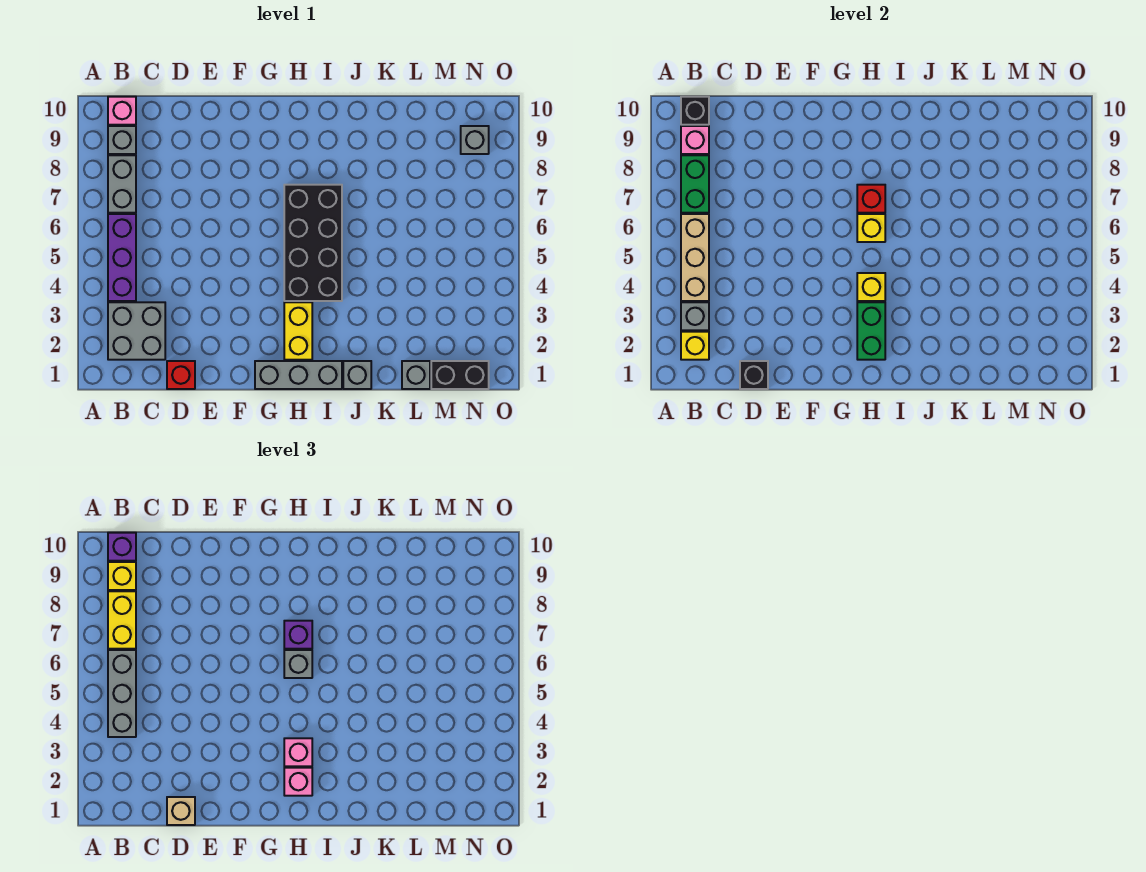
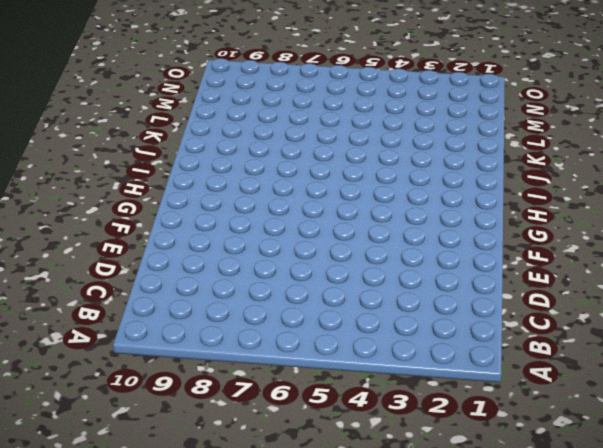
none -> grey 2x2 brick [108,302,165,360]
none -> purple 1x3 brick [108,214,136,301]
none -> grey 1x2 brick [108,155,136,213]
none -> grey 1x1 brick [108,126,136,154]

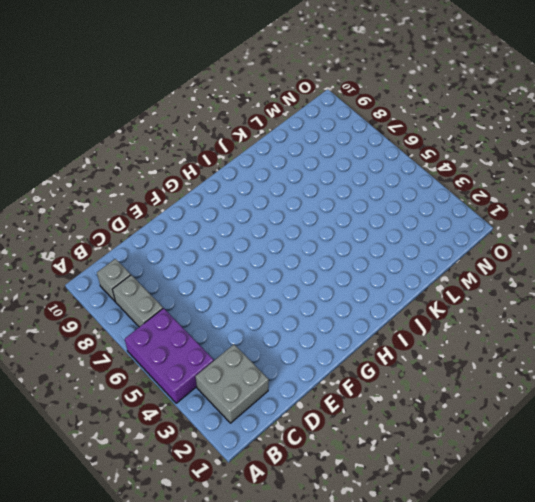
purple 2x3 brick [125,308,214,403] -> purple 1x3 brick [108,214,136,301]
none -> pink 1x1 brick [108,97,136,125]
none -> red 1x1 brick [167,361,195,389]
none -> grey 1x3 brick [255,361,342,389]
none -> yellow 1x2 brick [284,302,312,360]

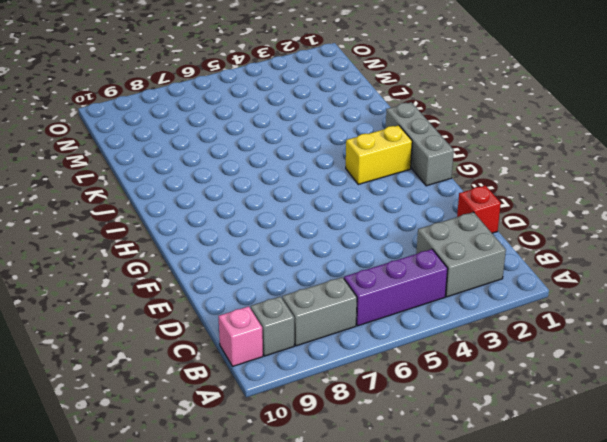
none -> black 2x4 brick [284,185,342,301]
none -> grey 1x1 brick [343,361,371,389]
none -> grey 1x1 brick [402,361,430,389]
none -> black 1x2 brick [431,361,489,389]

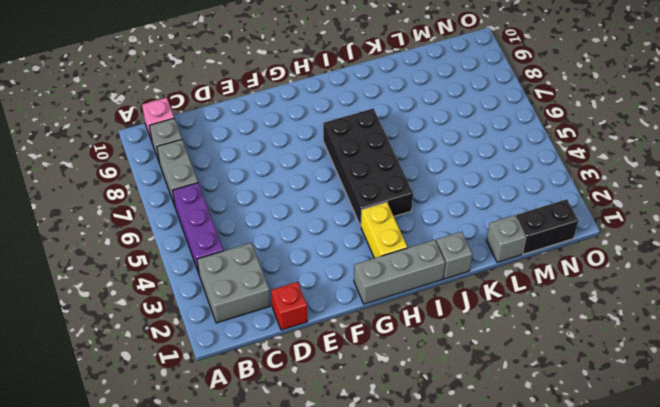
none -> grey 1x1 brick [461,126,489,154]
none -> yellow 1x1 brick [681,332,709,360]
none -> grey 1x1 brick [681,302,709,330]
none -> tan 1x3 brick [681,214,709,301]

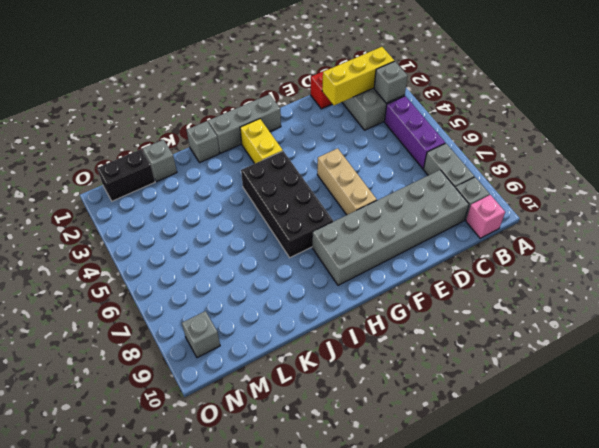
yellow 1x3 brick [322,47,394,105] -> yellow 1x1 brick [681,332,709,360]
grey 2x6 brick [312,170,469,285] -> none
tan 1x3 brick [317,148,377,215] -> tan 1x3 brick moved to [681,214,709,301]
none -> green 1x2 brick [681,155,709,213]
none -> pink 1x1 brick [681,126,709,154]
none -> black 1x1 brick [681,97,709,125]
none -> black 1x1 brick [740,361,768,389]

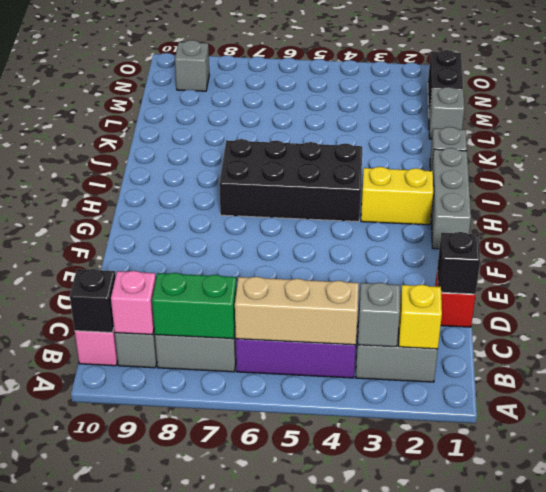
none -> green 1x2 brick [857,302,885,360]
none -> yellow 1x1 brick [857,273,885,301]
none -> yellow 1x1 brick [857,214,885,242]
none -> red 1x1 brick [857,185,885,213]

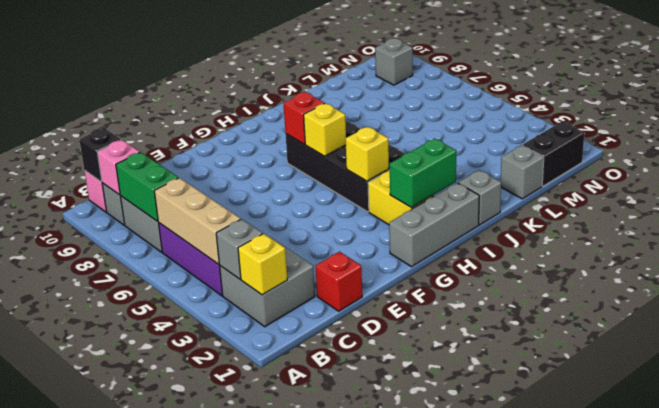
green 1x2 brick [390,139,456,208] -> green 1x2 brick turned to [857,302,885,360]
none -> black 1x1 brick [740,361,768,389]
none -> grey 1x3 brick [108,650,136,737]
none -> yellow 1x2 brick [108,591,136,649]
none -> yellow 1x1 brick [108,562,136,590]

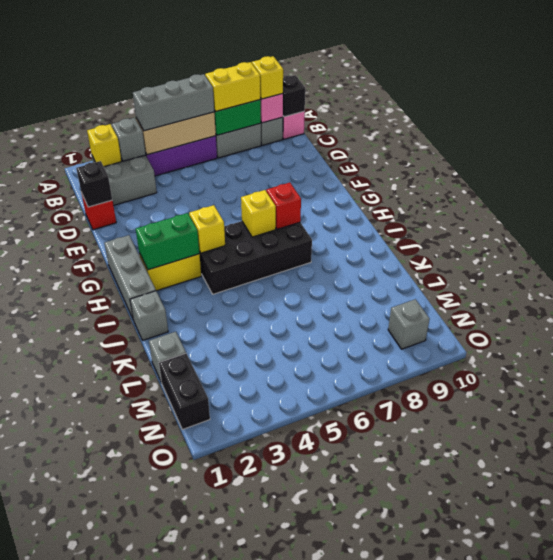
none -> purple 1x1 brick [108,533,136,561]
none -> tan 1x1 brick [167,797,195,825]
none -> pink 1x1 brick [284,768,312,796]
none -> pink 1x1 brick [284,738,312,766]

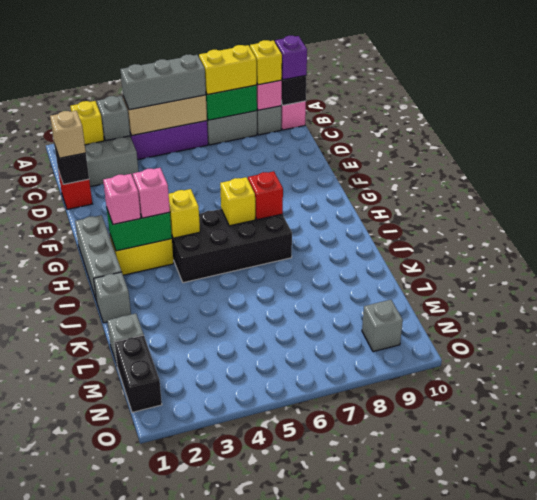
none -> grey 1x1 brick [284,650,312,678]
none -> purple 1x1 brick [284,621,312,649]

